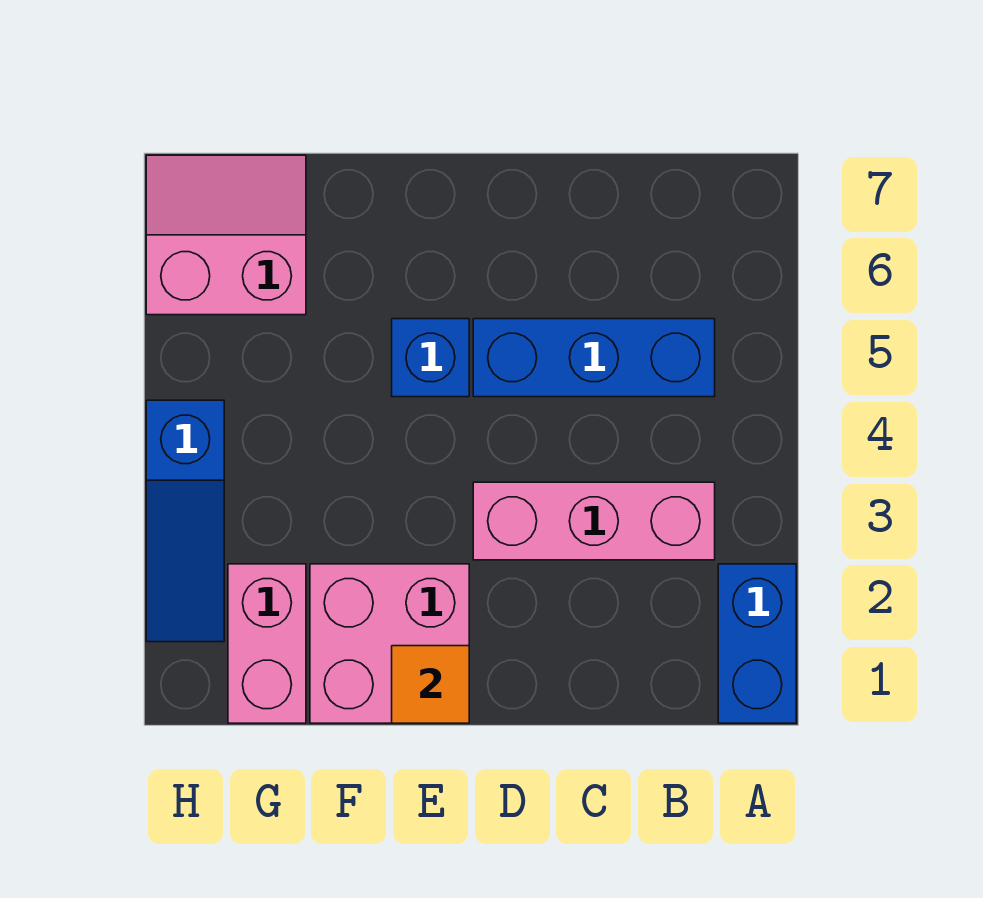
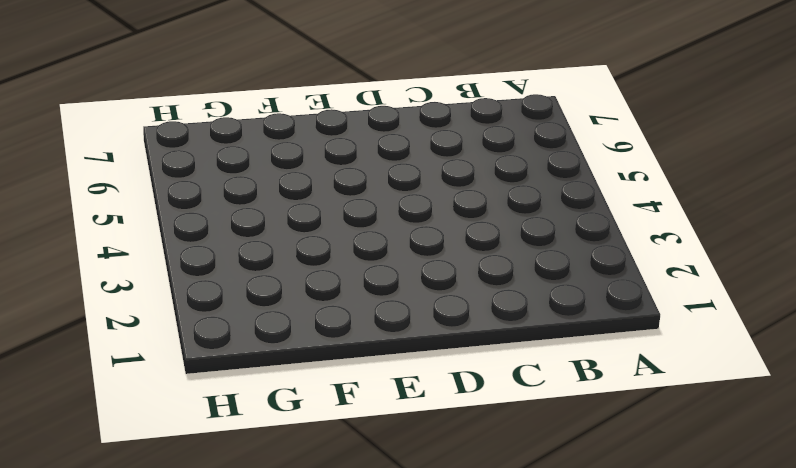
none -> blue 1x2 brick [718,564,796,723]
none -> pink 1x3 brick [473,482,715,560]

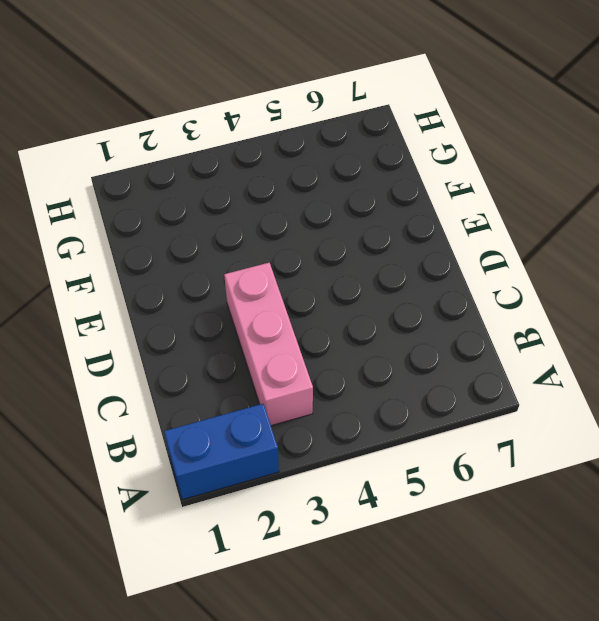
none -> blue 1x3 brick [473,319,715,397]
none -> pink 2x2 brick [310,564,469,723]

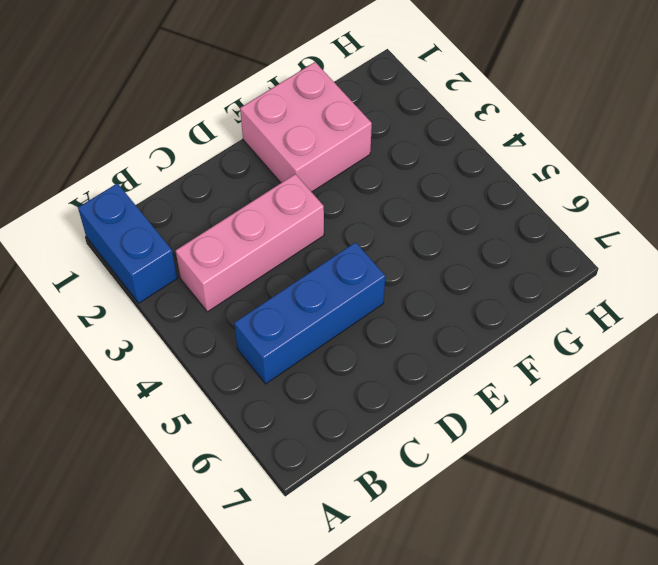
none -> blue 1x1 brick [392,319,469,397]
none -> pink 1x2 brick [228,564,306,723]

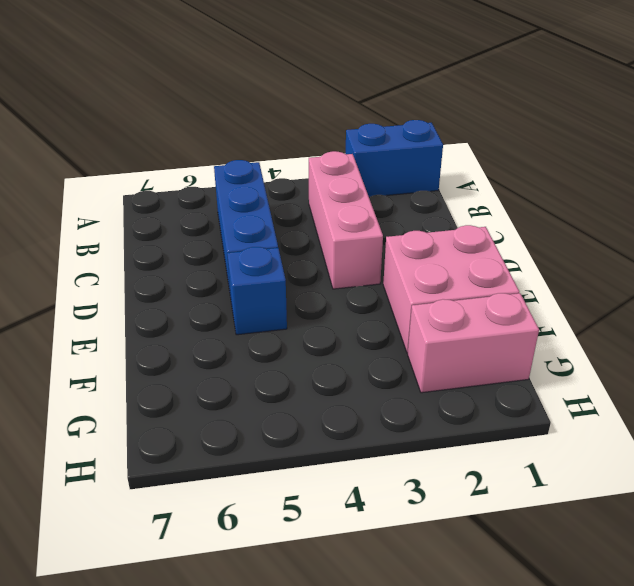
none -> pink 2x2 slope [146,155,306,315]
none -> blue 1x3 slope [146,400,224,642]

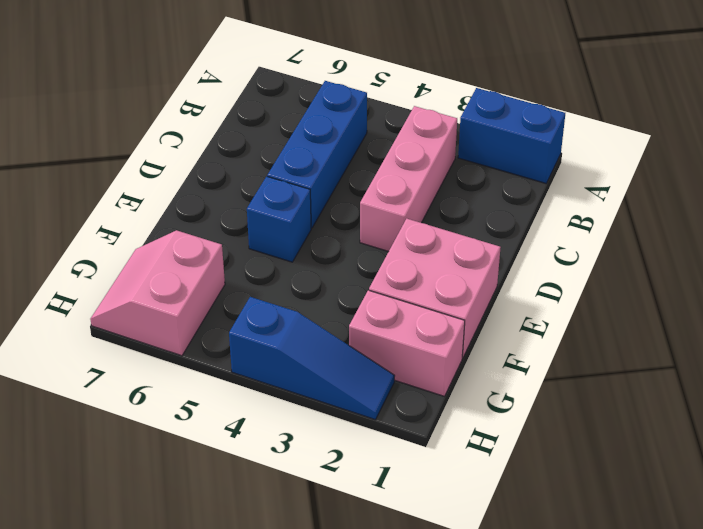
none -> orange 1x1 tile [392,646,469,723]

